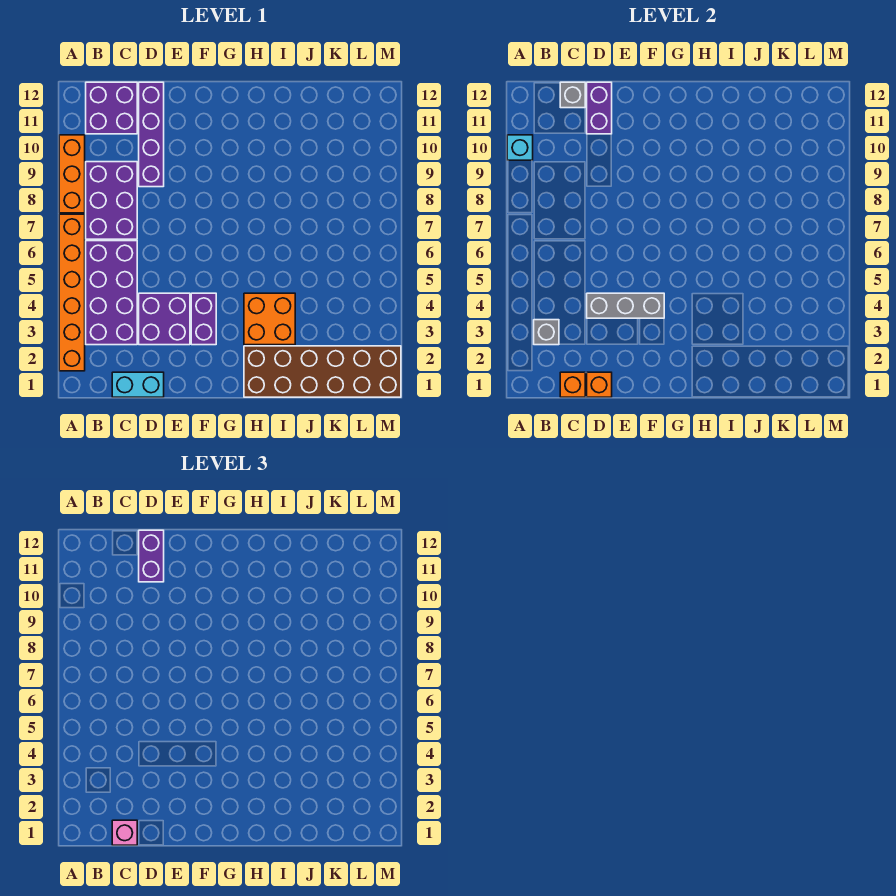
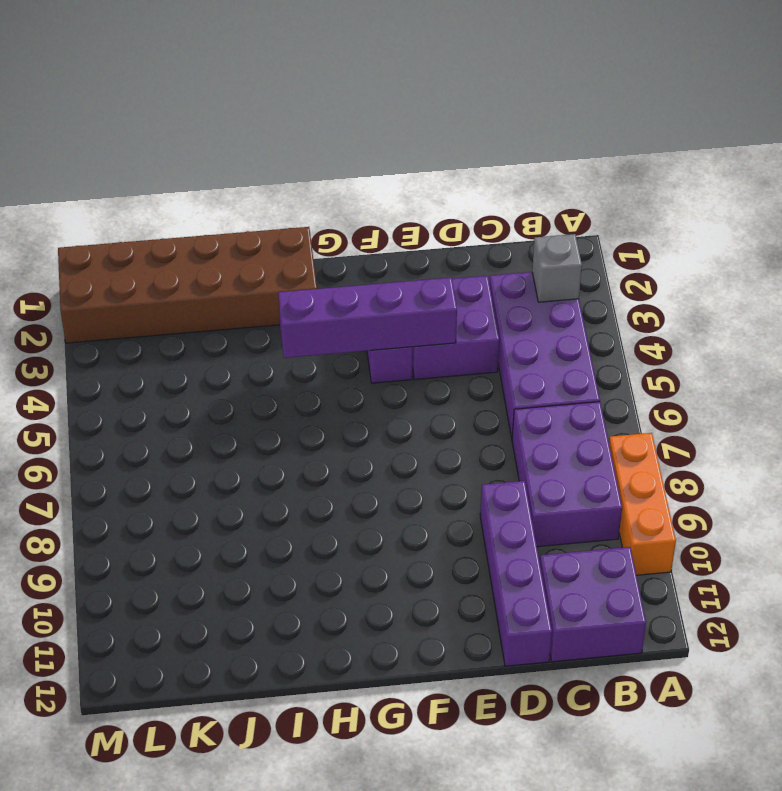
purple 1x4 brick [278,278,457,358] -> grey 1x3 brick [587,293,664,318]
none -> orange 1x6 brick [59,214,85,371]
none -> cyan 1x2 brick [112,372,164,397]
none -> orange 2x2 brick [244,293,295,345]

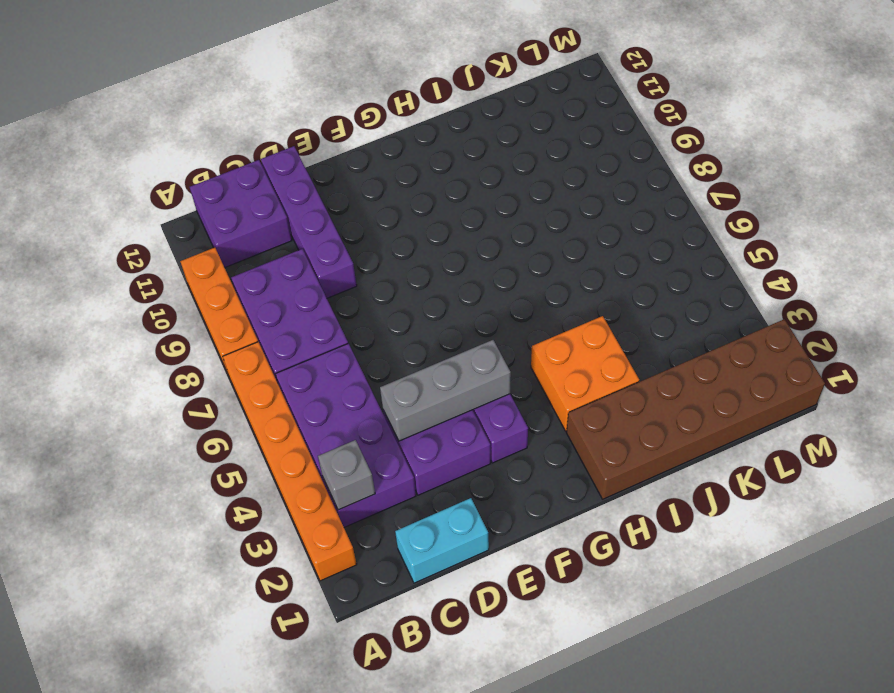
none -> cyan 1x1 brick [507,135,533,160]
none -> orange 1x1 brick [560,372,585,397]
none -> grey 1x1 brick [560,82,585,108]

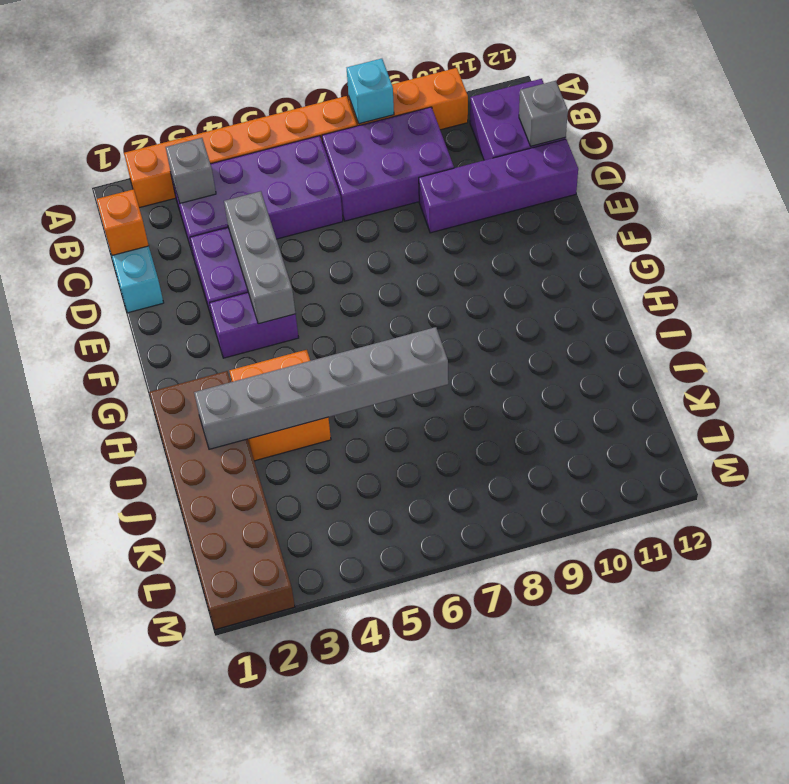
cyan 1x1 brick [347,59,394,124] -> cyan 1x1 brick moved to [507,135,533,160]
grey 1x6 brick [194,327,448,449] -> none
none -> orange 1x1 brick [587,372,612,397]
none -> purple 1x2 brick [587,82,612,134]
none -> pink 1x1 brick [112,820,137,845]

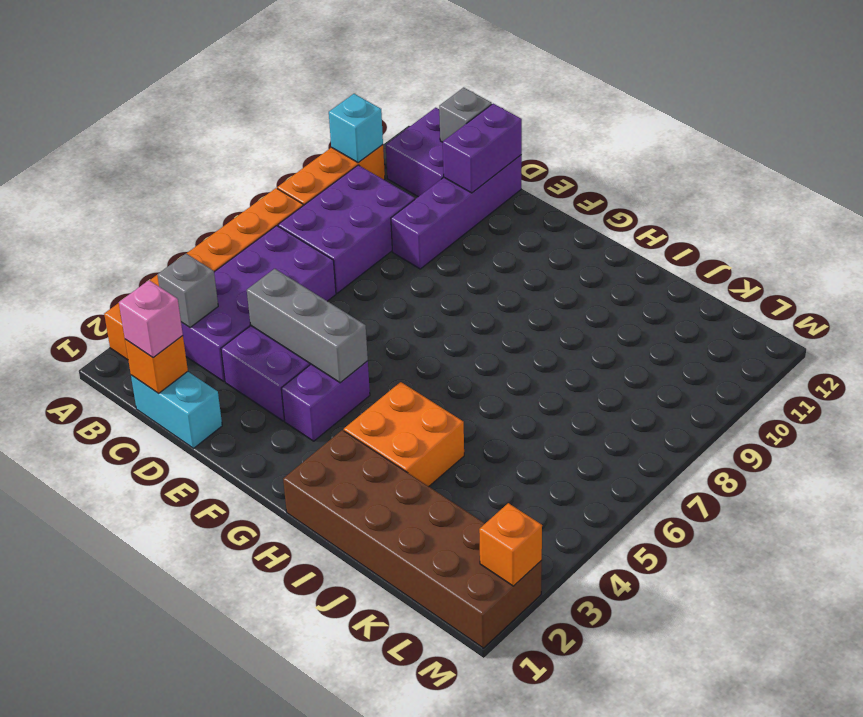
orange 1x1 brick [479,503,542,586] -> orange 1x1 brick moved to [587,372,612,397]
none -> purple 1x2 brick [139,530,164,582]

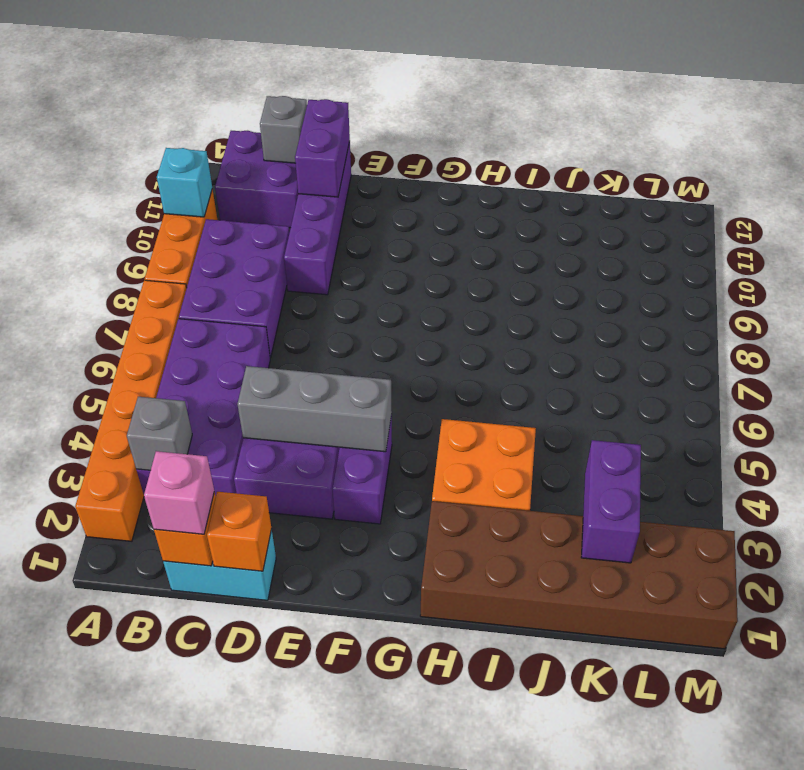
purple 1x2 brick [581,440,641,563] -> purple 1x2 brick moved to [139,530,164,582]

